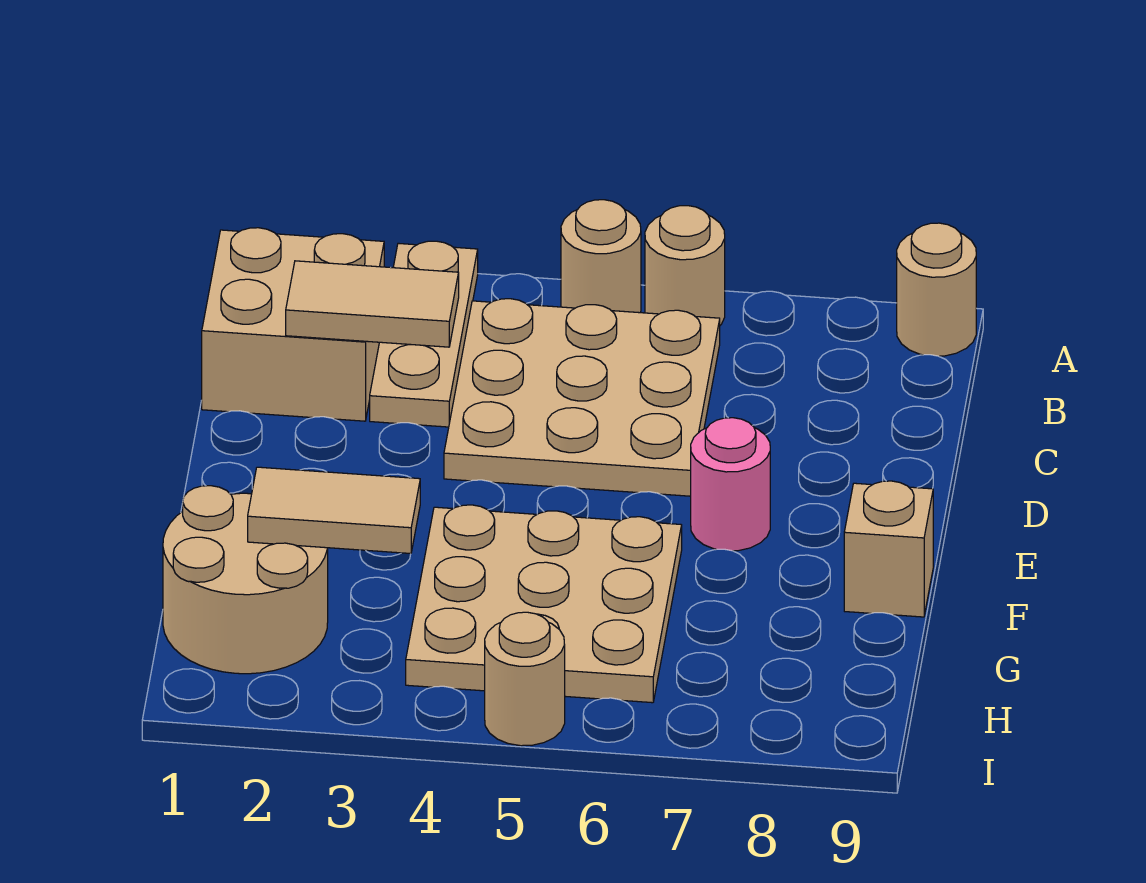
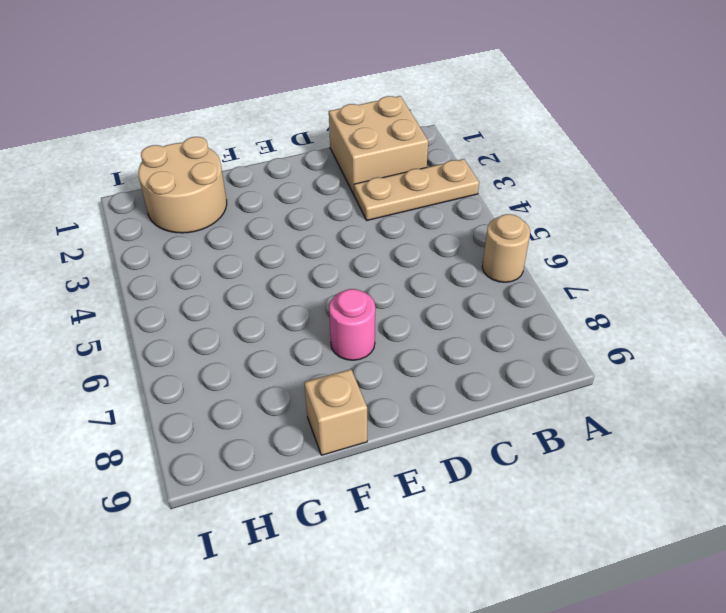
none -> tan 1x1 round brick [561,200,641,313]
none -> tan 1x1 round brick [897,223,976,356]
none -> tan 3x3 plate [444,299,720,496]

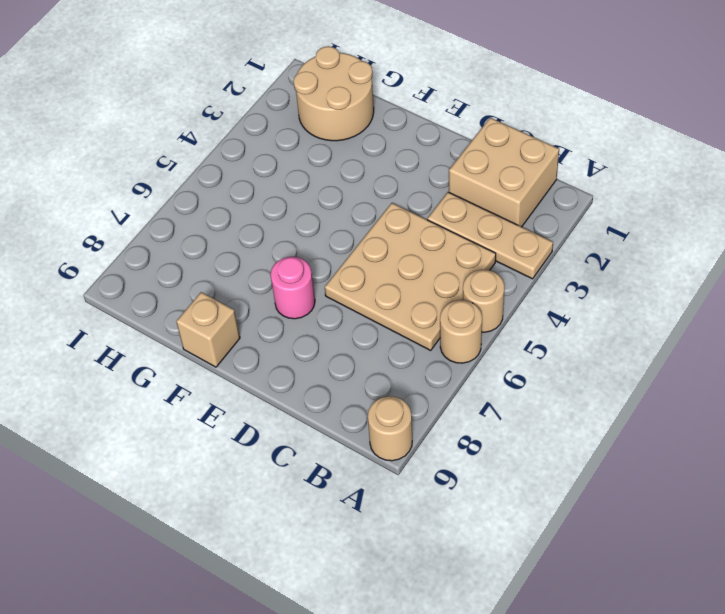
none -> tan 3x3 plate [406,505,682,703]
none -> tan 1x1 round brick [485,612,565,746]
none -> tan 1x2 tile [286,261,459,347]

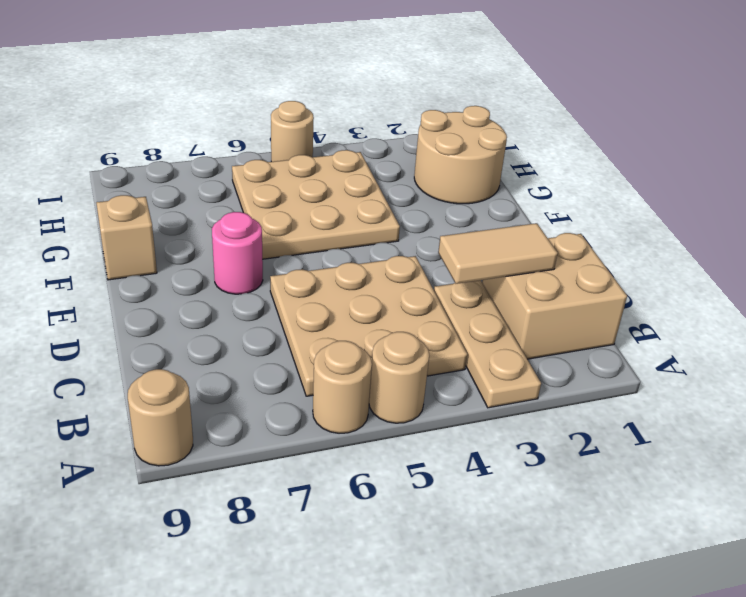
none -> tan 1x2 tile [248,467,420,553]

